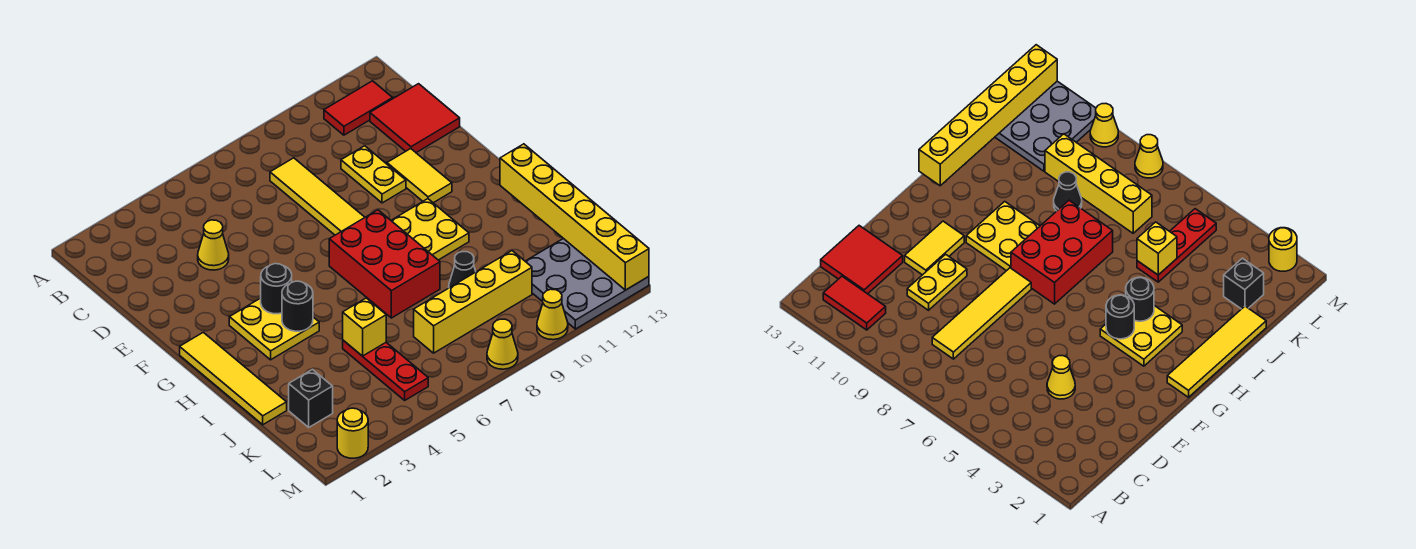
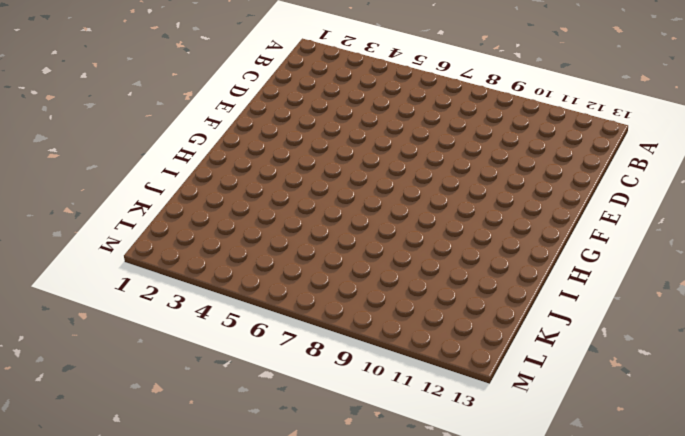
none -> red 1x2 tile [324,81,393,135]
none -> yellow 1x4 tile [270,158,365,235]
none -> red 2x2 tile [370,84,460,153]

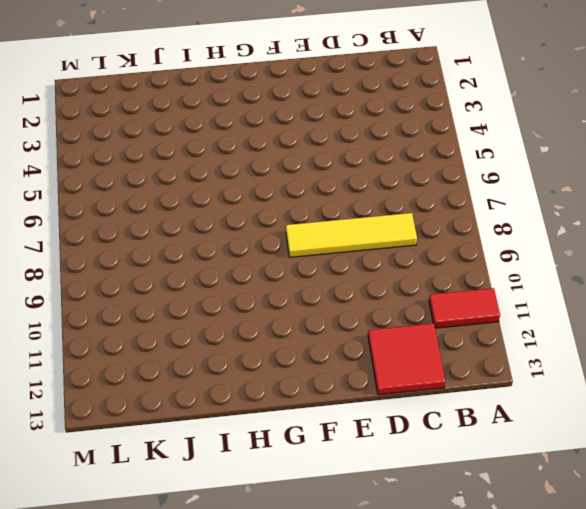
red 1x2 tile [429,288,500,328] -> red 1x2 tile turned to [324,81,393,135]
none -> yellow 1x1 cone [198,220,229,270]
none -> yellow 1x2 plate [341,146,406,203]
none -> yellow 1x2 tile [387,149,452,203]

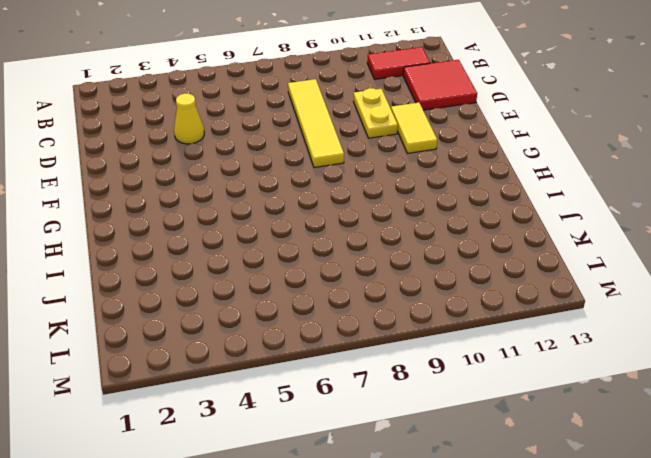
none -> yellow 1x4 tile [180,332,287,425]
none -> yellow 2x2 plate [229,298,319,360]
none -> red 2x3 brick [329,210,440,318]

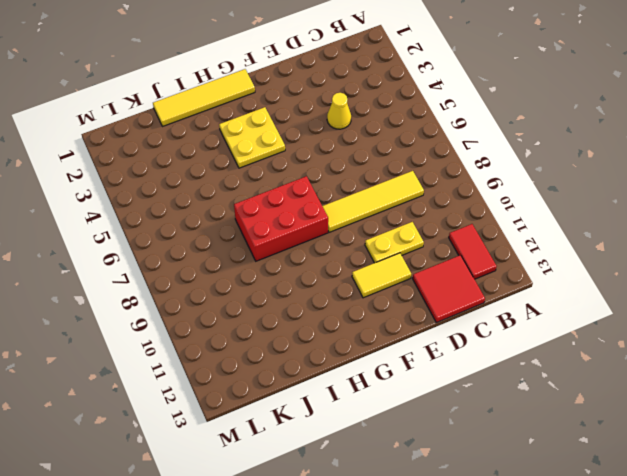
none -> yellow 2x2 plate [391,199,469,260]
none -> red 1x3 plate [343,340,428,400]
none -> black 1x1 cone [449,251,476,288]

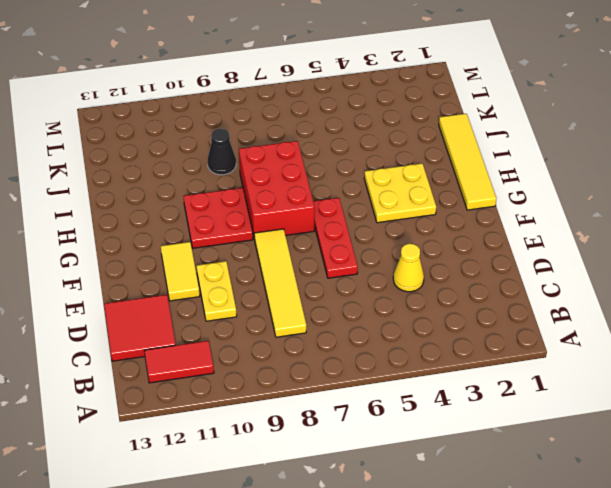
red 1x3 plate [313,198,358,278] -> red 1x3 plate moved to [343,340,428,400]
red 2x2 plate [184,188,253,248] -> yellow 2x2 plate [391,199,469,260]
none -> black 1x1 brick [289,370,333,427]
none -> yellow 1x4 brick [414,251,532,353]
none -> grey 3x3 plate [525,238,649,329]

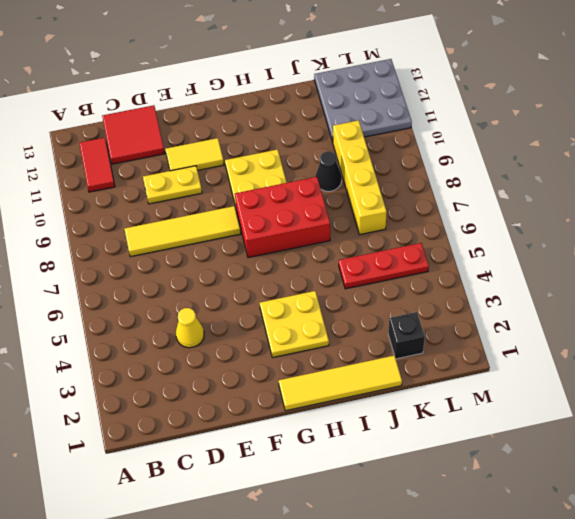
none -> yellow 1x1 round brick [337,408,368,458]
none -> yellow 1x1 cone [487,319,518,369]
none -> yellow 1x1 cone [537,289,568,340]

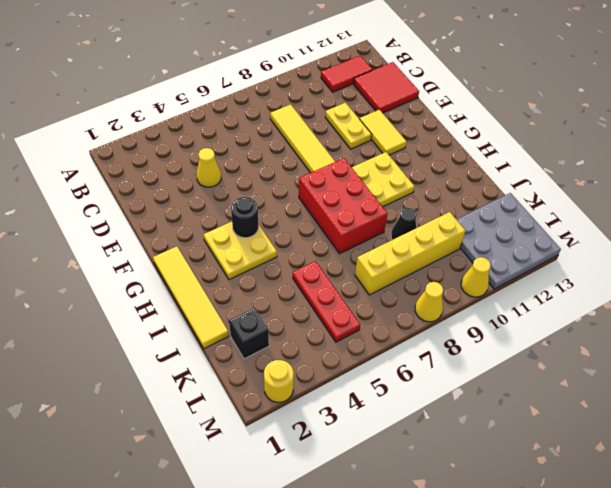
none -> black 1x1 round brick [282,281,313,331]
none -> yellow 1x6 brick [500,144,649,290]
none -> yellow 1x1 brick [343,298,386,356]

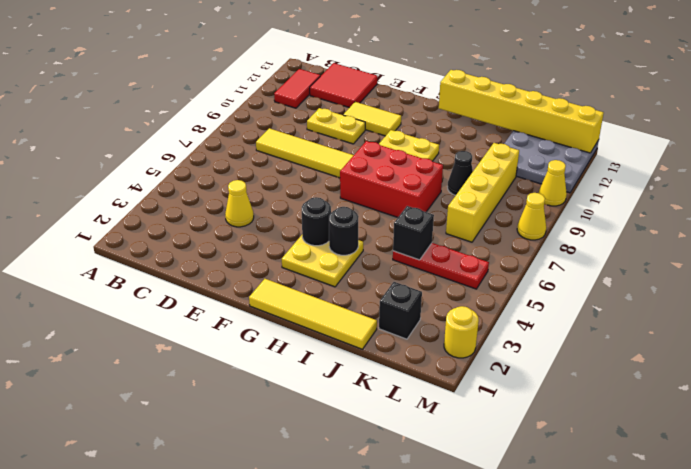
black 1x1 brick [393,206,434,260] -> yellow 1x1 brick [343,298,386,356]

